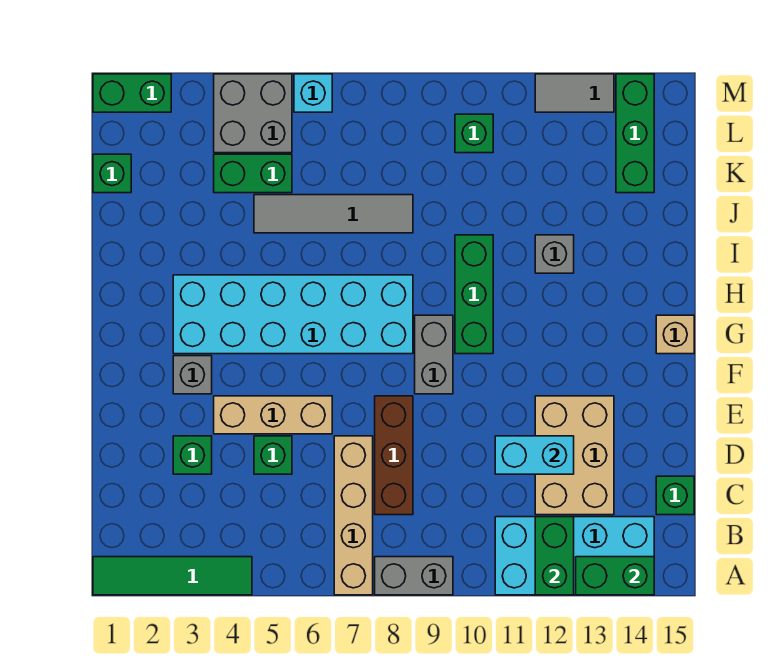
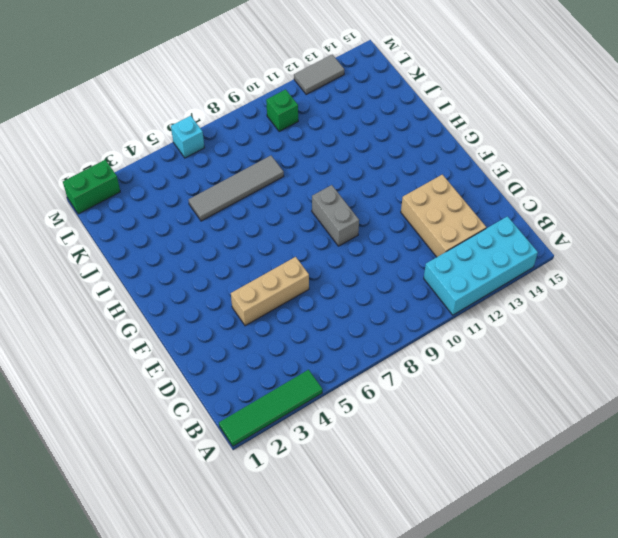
none -> tan 1x4 brick [334,436,373,595]
none -> grey 1x2 brick [375,557,453,595]
none -> brown 1x3 brick [375,396,413,515]

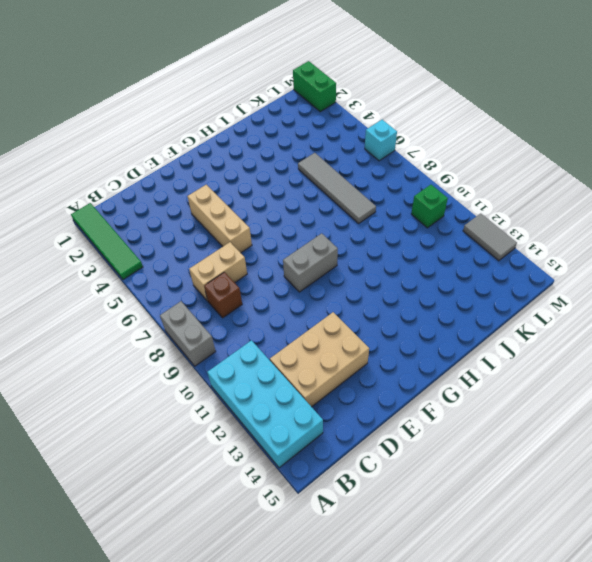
tan 1x2 brick [189,242,247,301] -> tan 1x4 brick [334,436,373,595]
brown 1x1 brick [204,272,242,318] -> brown 1x3 brick [375,396,413,515]
none -> green 1x1 brick [656,476,694,515]
none -> green 1x1 brick [173,436,212,474]
none -> green 1x1 brick [254,436,292,474]

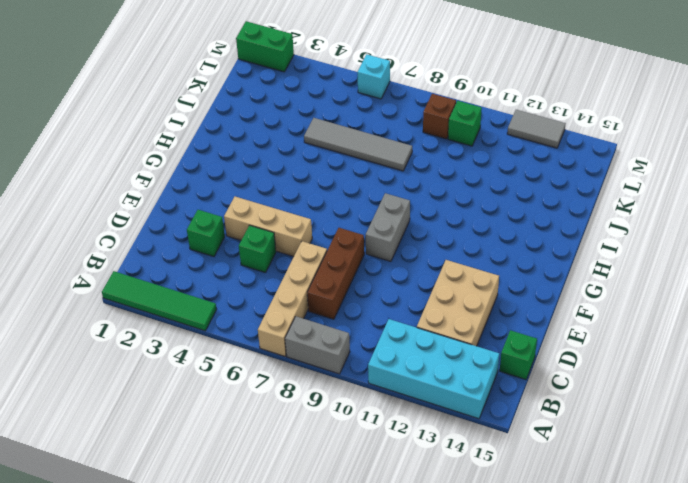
brown 1x1 brick [423,94,456,139] -> none
none -> grey 1x1 brick [173,356,212,394]
none -> cyan 2x6 brick [173,275,413,354]
none -> green 1x3 brick [455,235,493,354]

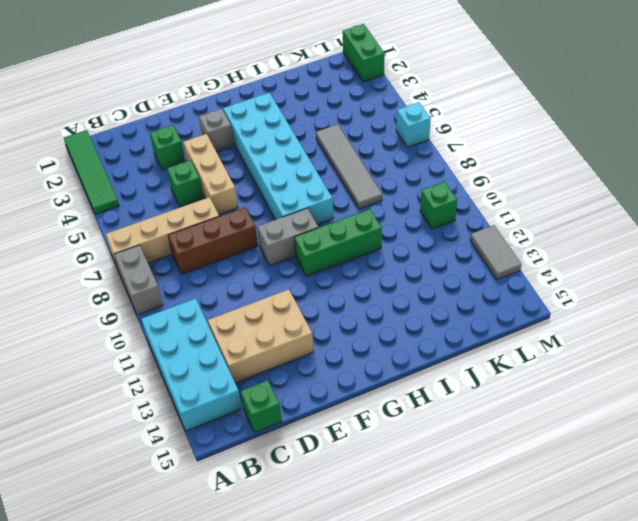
none -> tan 1x1 brick [656,315,694,354]
none -> grey 1x1 brick [535,235,574,273]
none -> green 1x1 brick [93,154,131,193]

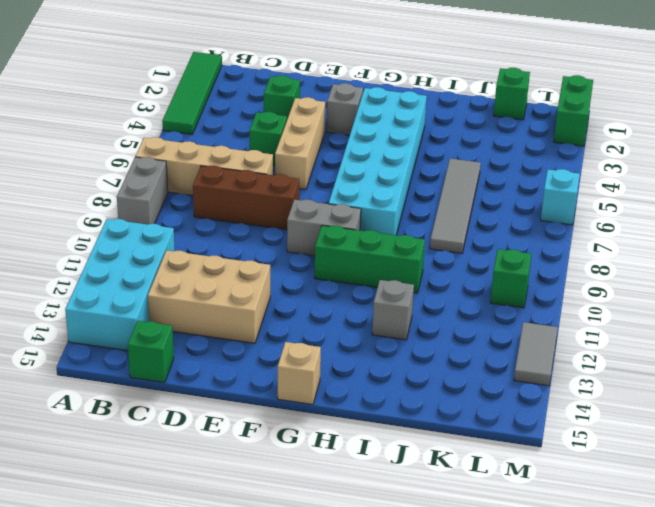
none -> green 1x2 brick [214,154,292,193]
none -> green 1x3 brick [616,74,654,193]
none -> grey 2x2 brick [214,74,292,153]

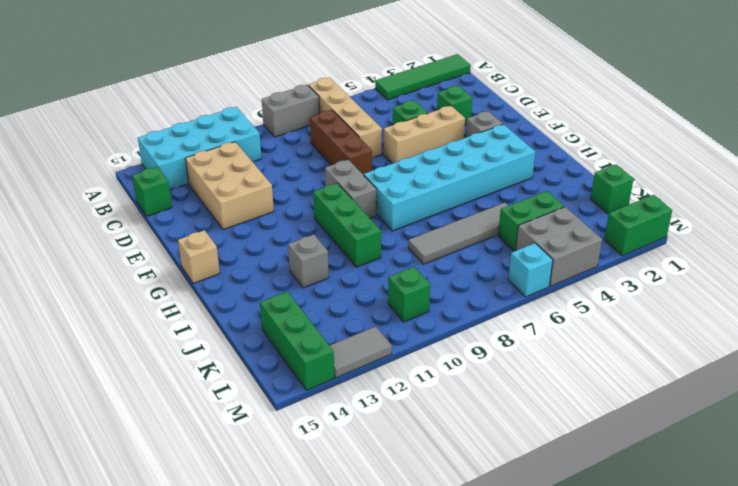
none -> green 1x2 brick [535,517,574,595]
none -> green 1x2 brick [576,557,654,595]
none -> cyan 1x2 brick [495,436,574,474]

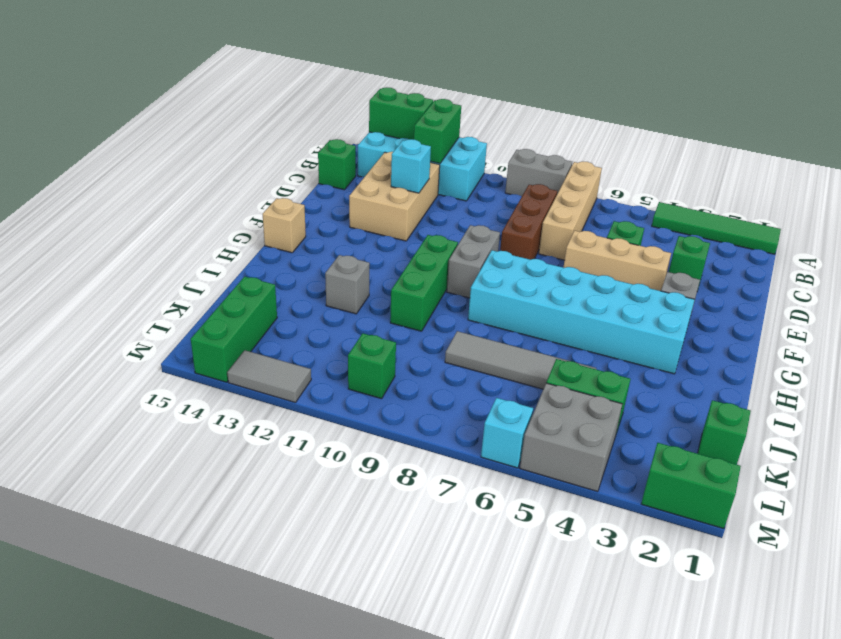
cyan 1x1 brick [391,139,431,193] -> cyan 1x2 brick [495,436,574,474]

